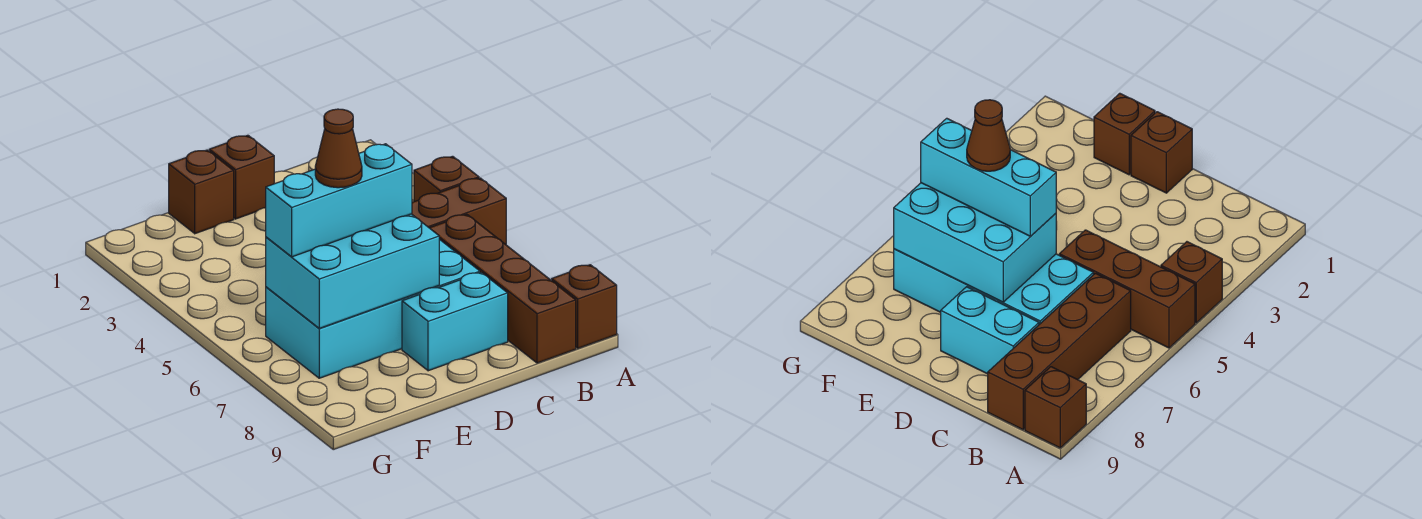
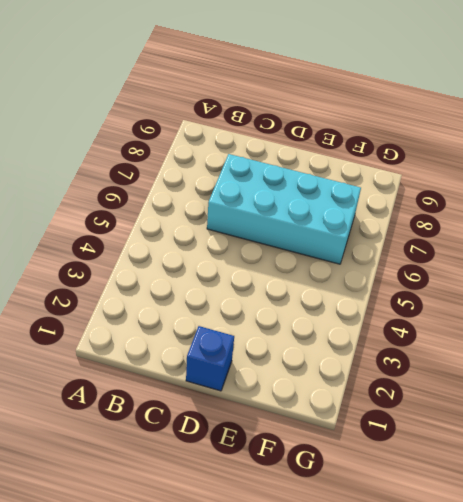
blue 1x1 brick [186,326,234,391] -> brown 1x1 brick [209,135,274,219]
none -> brown 1x1 brick [414,156,479,202]
none -> brown 1x3 brick [412,178,506,245]

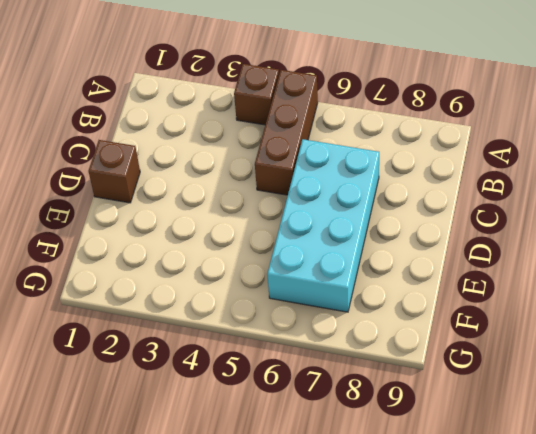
none -> brown 1x1 brick [552,265,617,348]
none -> brown 1x4 brick [430,214,576,363]

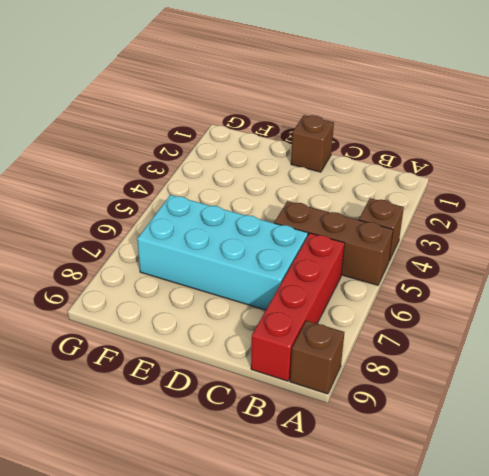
red 1x4 brick [251,233,345,381] -> brown 1x4 brick [430,214,576,363]
none -> cyan 1x2 brick [402,272,508,371]
none -> brown 1x1 brick [169,150,234,234]

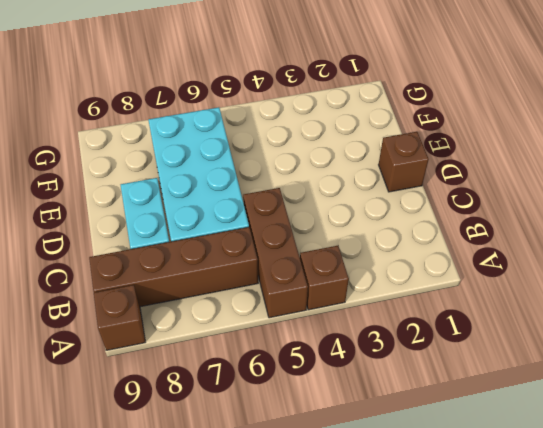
none -> brown 1x1 brick [169,150,234,234]
none -> cyan 2x3 brick [266,214,439,328]

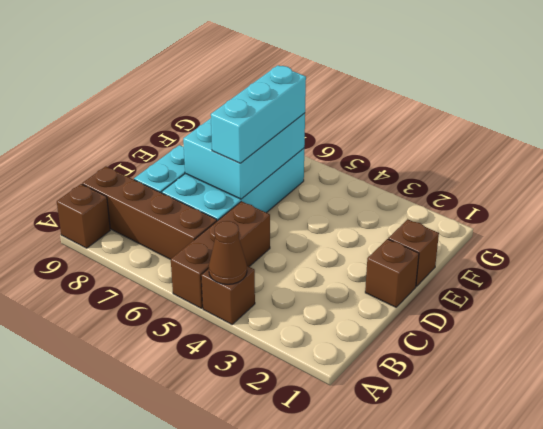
brown 1x1 cone [209,221,247,284] -> brown 1x1 cone moved to [315,109,362,188]

